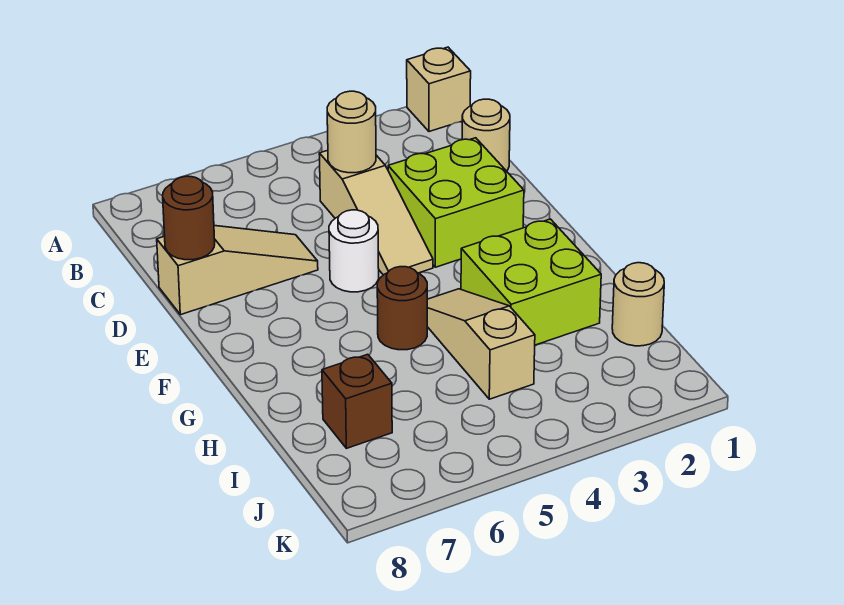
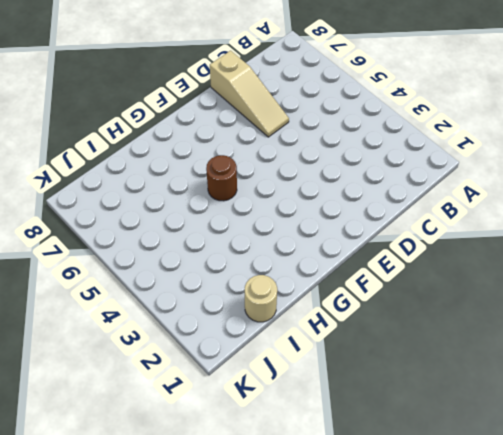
none -> tan 1x1 brick [407,47,471,132]
none -> tan 1x1 round brick [462,99,510,171]
none -> tan 1x3 slope [319,150,433,275]

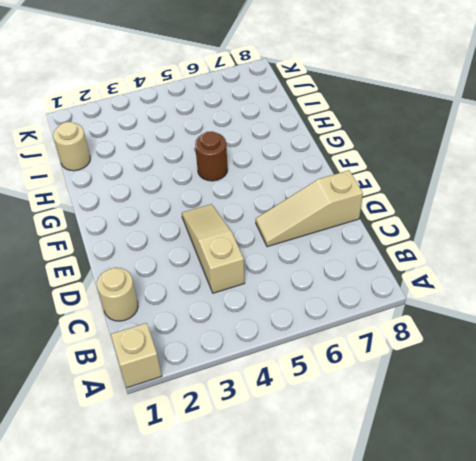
none -> lime 2x2 brick [388,138,524,267]
none -> white 1x1 round brick [329,210,379,292]
none -> lime 2x2 brick [461,219,601,345]

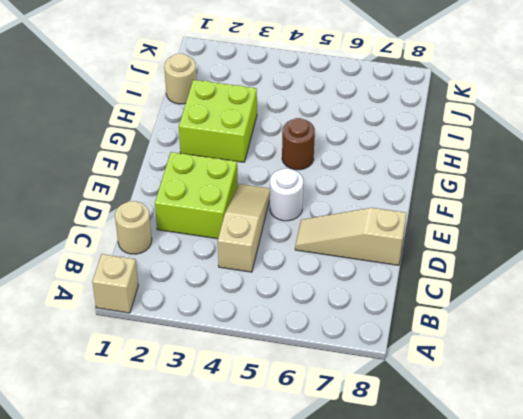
none -> tan 1x3 slope [427,289,535,399]
none -> brown 1x1 brick [322,354,392,448]
none -> tan 1x1 round brick [327,91,376,173]

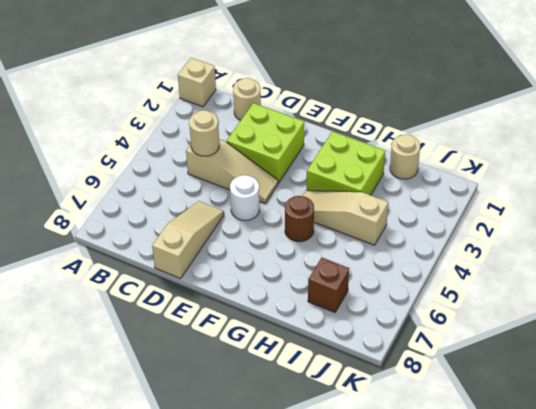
none -> brown 1x1 round brick [163,176,215,260]

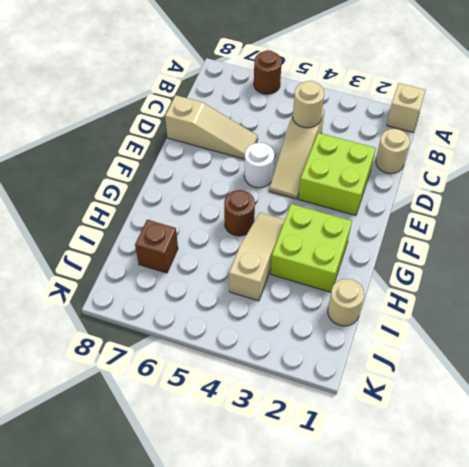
brown 1x1 round brick [254,50,282,94] -> brown 1x1 round brick moved to [163,176,215,260]

